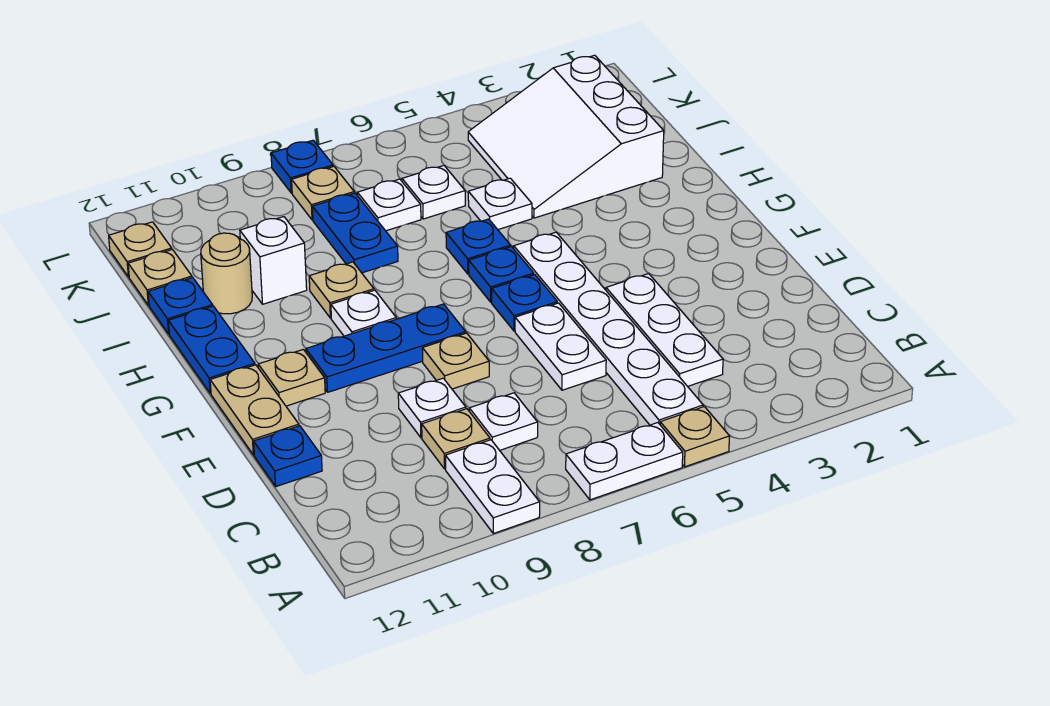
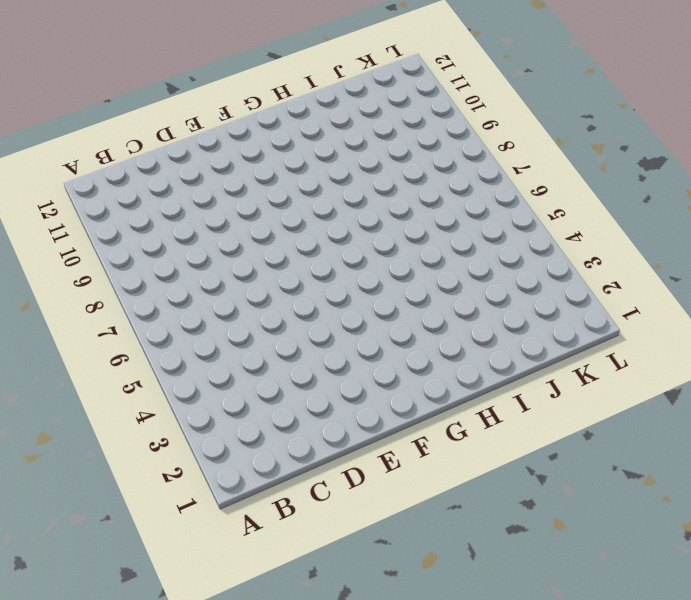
none -> tan 1x1 plate [660,407,730,467]
none -> white 1x2 plate [566,423,683,500]
none -> white 1x2 plate [445,440,540,534]
none -> white 1x6 plate [514,232,703,425]

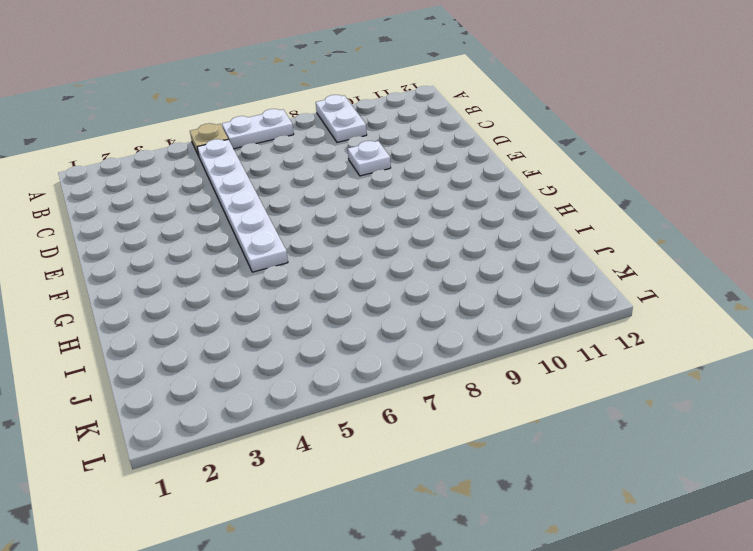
none -> white 1x3 plate [606,274,723,386]
none -> white 1x1 plate [469,393,538,450]
none -> tan 1x1 plate [422,409,490,469]
none -> white 1x2 plate [515,303,606,390]

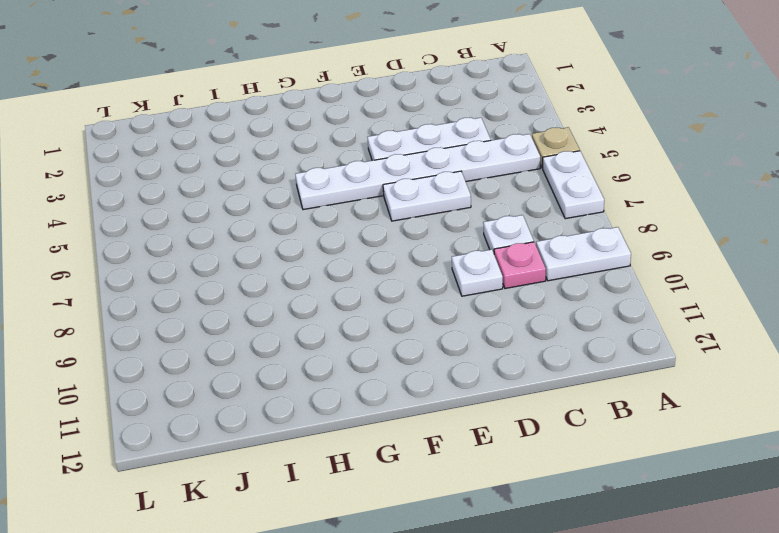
pink 1x1 plate [494,242,546,289] -> tan 1x1 plate [422,409,490,469]
none -> blue 1x1 plate [254,426,322,487]
none -> tan 1x1 plate [422,333,489,389]
none -> tan 1x2 plate [210,365,299,455]
none -> blue 1x1 plate [492,275,557,331]

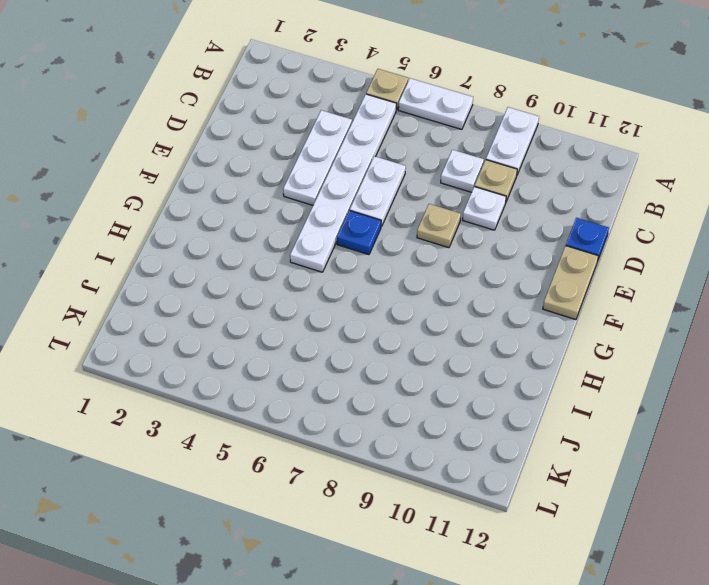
none -> blue 1x3 plate [306,304,466,392]
none -> tan 1x1 plate [258,349,325,406]
none -> blue 1x1 plate [469,247,534,302]
none -> white 1x1 plate [331,290,396,336]

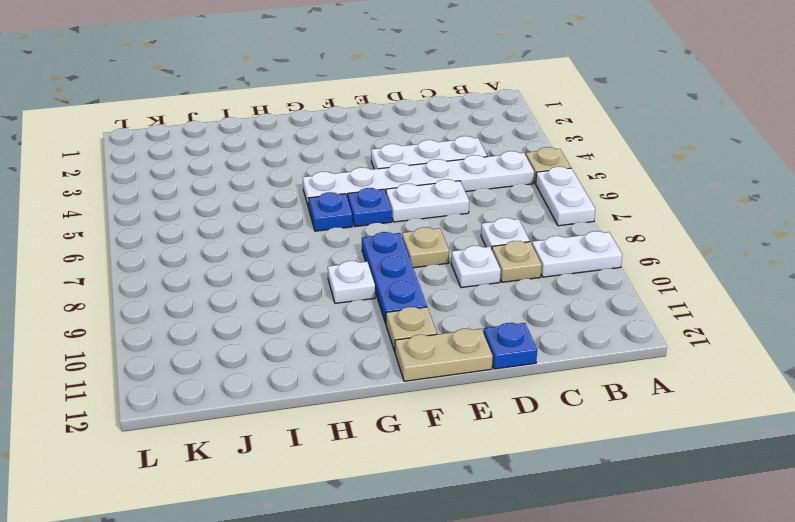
none -> blue 1x2 plate [168,306,255,393]
none -> blue 1x1 plate [446,219,511,274]
none -> tan 1x1 plate [309,262,374,318]
none -> white 3x3 slope [468,55,664,218]

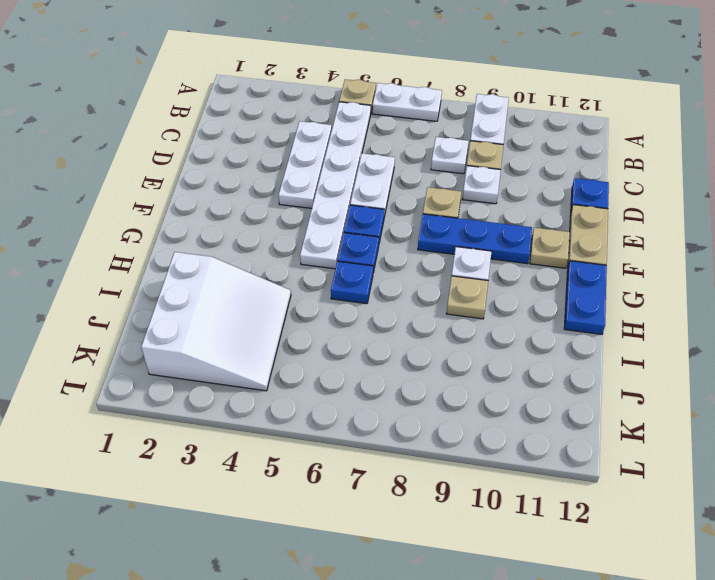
none -> white 1x1 plate [468,178,532,230]
none -> blue 1x2 plate [312,193,398,273]
none -> white 1x1 brick [240,217,307,304]
none -> tan 1x1 round brick [201,233,252,314]

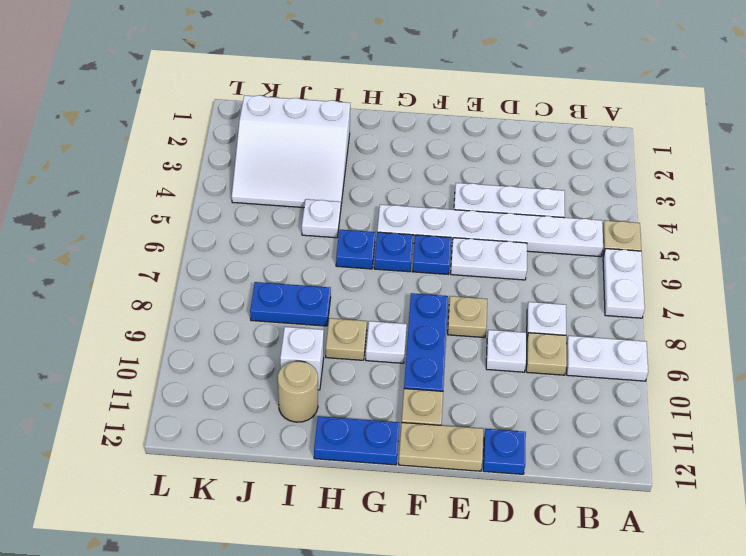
none -> blue 1x1 plate [148,278,213,334]
none -> white 1x1 plate [402,166,465,219]
none -> white 1x1 plate [357,179,421,231]
none -> tan 1x1 plate [128,250,192,305]

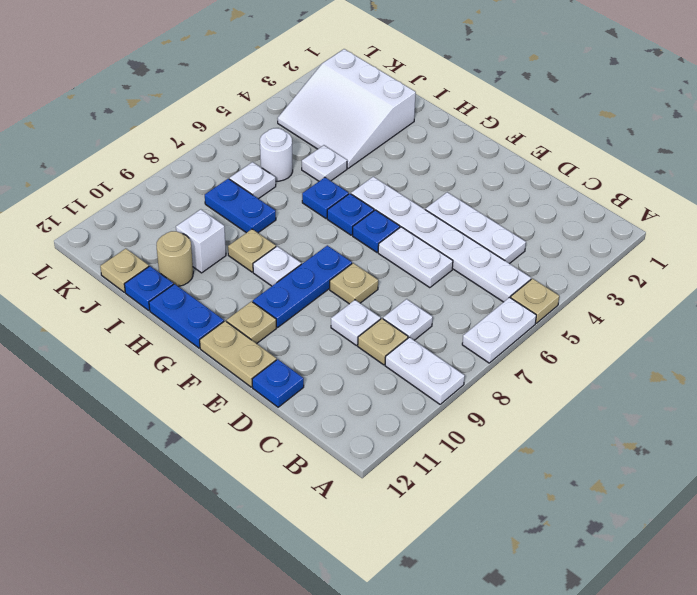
white 1x1 round brick [260,128,293,181] -> white 1x1 plate [402,166,465,219]
none -> tan 1x1 plate [292,166,354,220]
none -> tan 1x1 plate [109,222,172,277]
none -> blue 1x1 plate [271,140,333,193]

